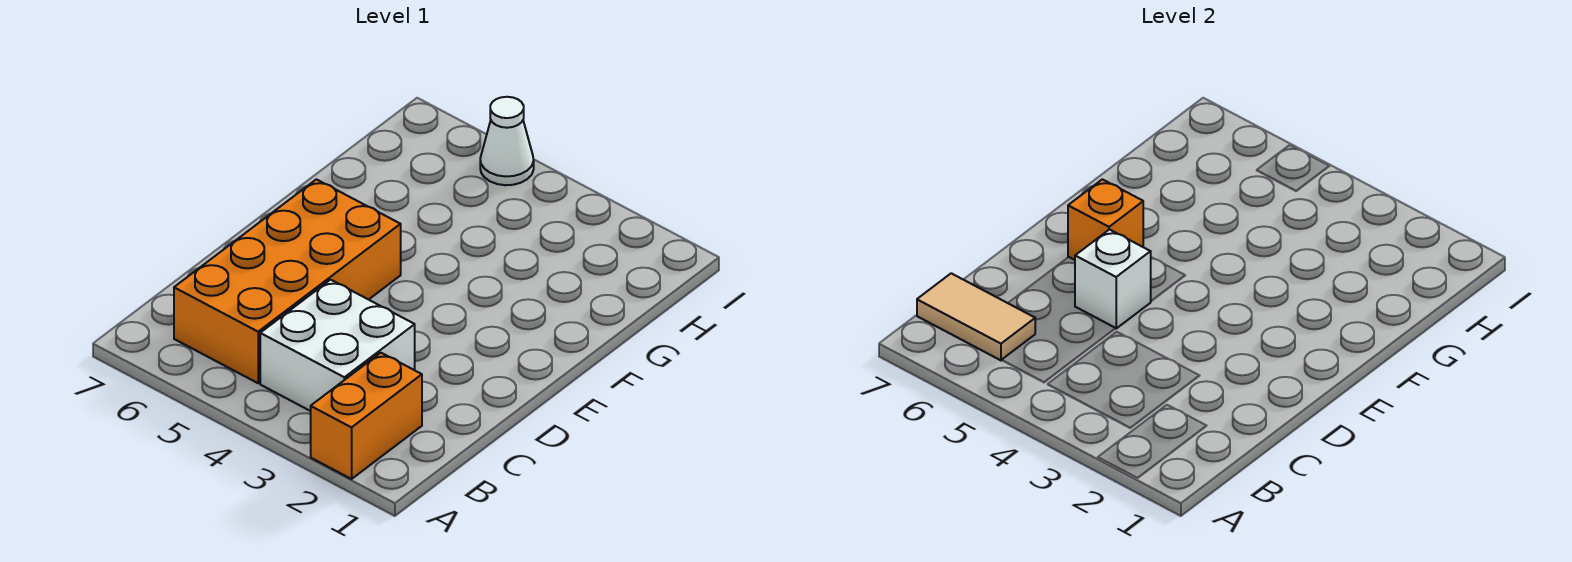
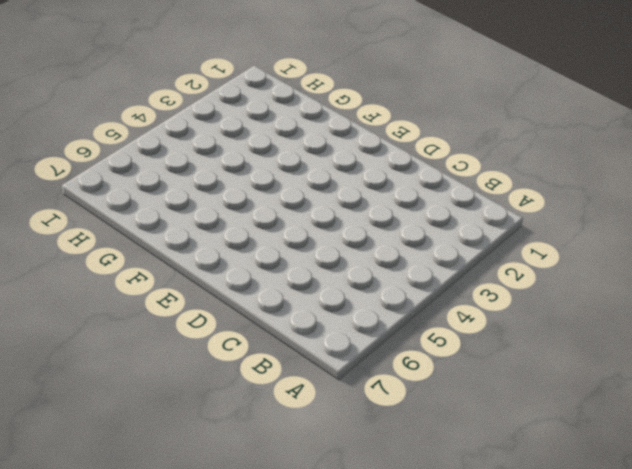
none -> orange 1x2 brick [311,353,422,479]
none -> white 2x2 brick [260,280,415,411]

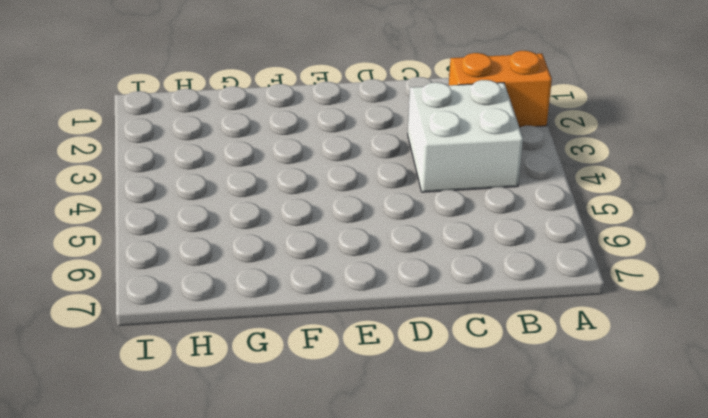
none -> orange 2x4 brick [174,179,401,383]
none -> white 1x1 cone [480,97,534,185]

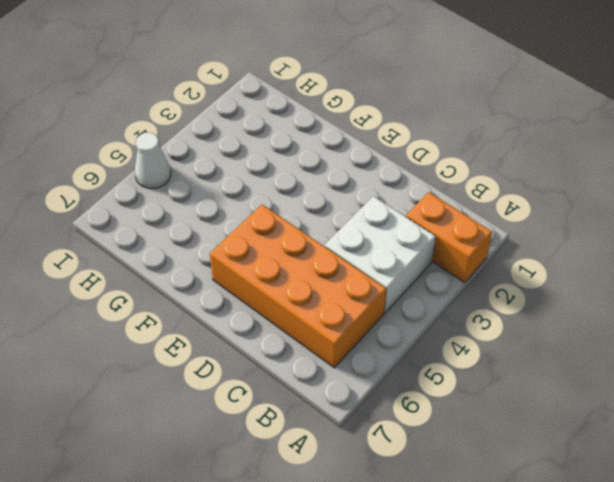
none -> tan 1x2 tile [917,273,1035,360]
none -> white 1x1 brick [1075,230,1151,328]

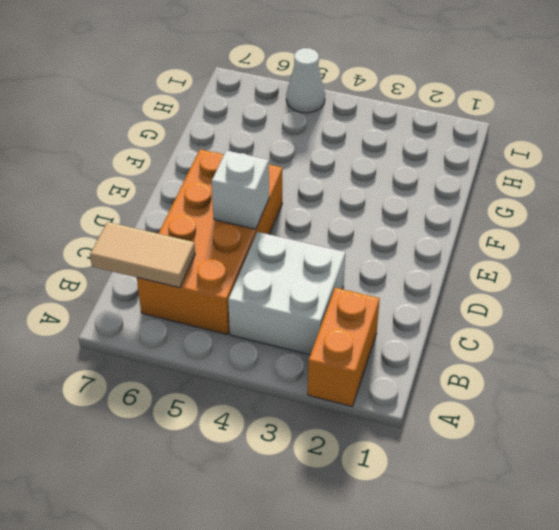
none -> orange 1x1 brick [1068,179,1143,260]

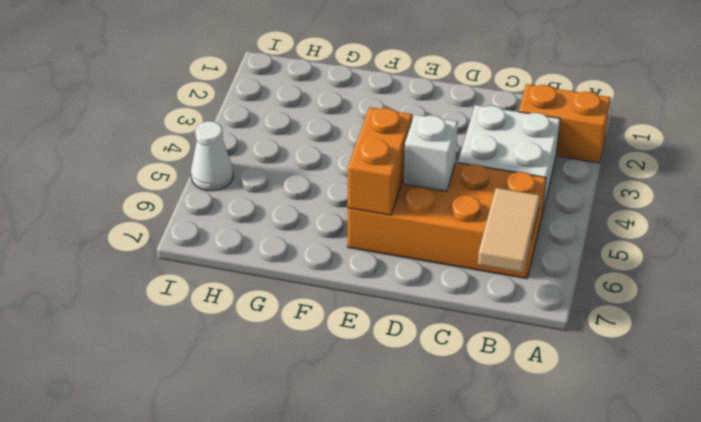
orange 1x2 brick [348,107,412,215] -> orange 1x1 brick [1068,179,1143,260]

